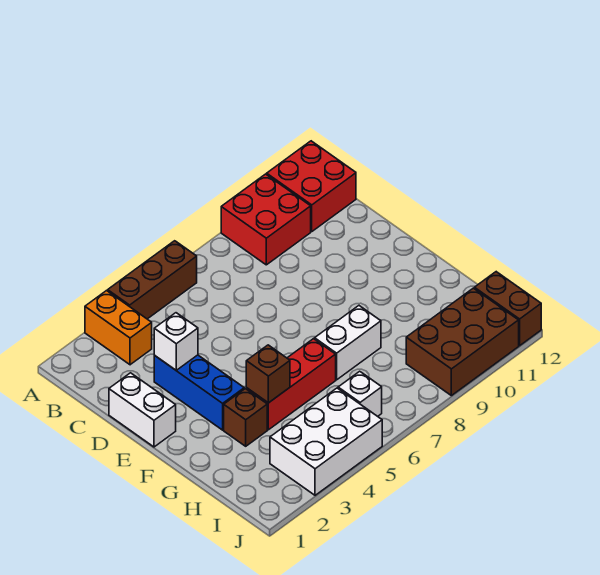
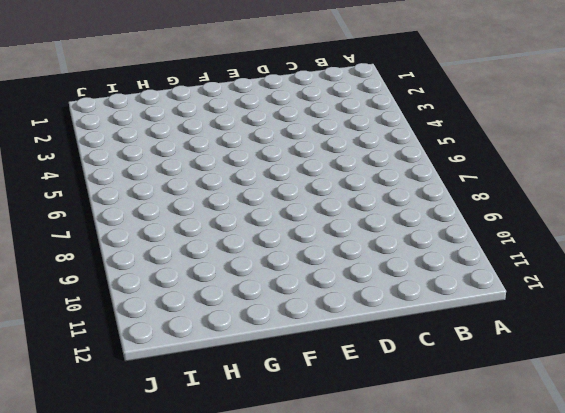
none -> orange 1x2 brick [85,291,152,365]
none -> brown 1x3 brick [108,241,197,319]
none -> red 2x2 brick [221,174,311,265]

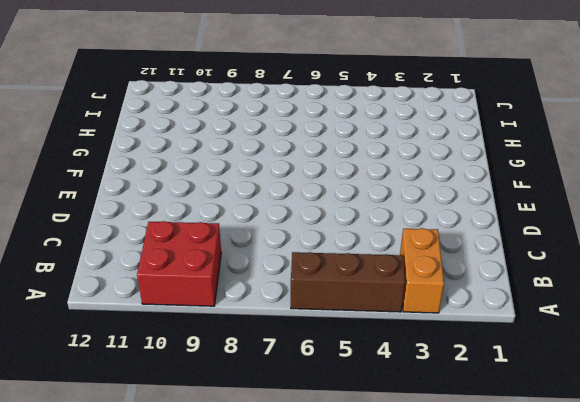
none -> red 2x2 brick [267,141,356,231]
none -> white 1x2 brick [109,373,176,447]
none -> blue 1x3 brick [154,355,244,430]

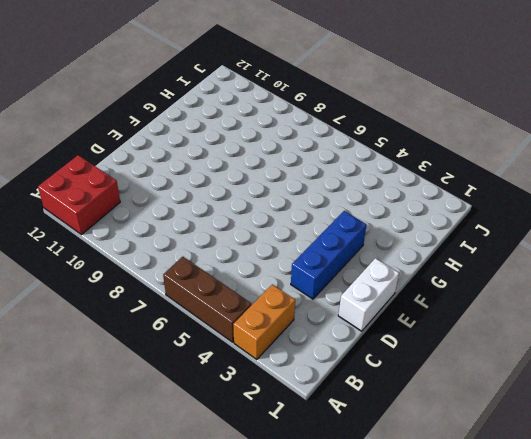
none -> red 2x2 brick [221,174,311,265]
none -> brown 1x1 brick [224,389,267,446]
none -> red 1x3 brick [246,339,336,430]

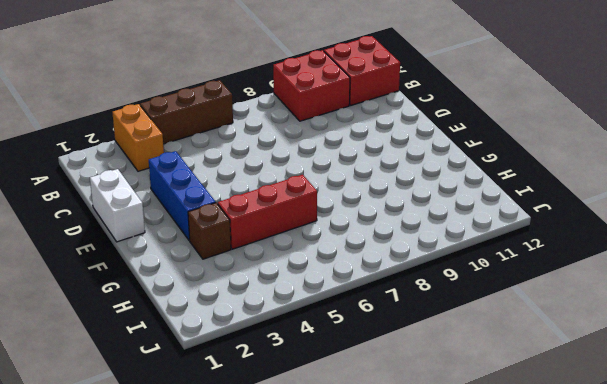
none -> white 1x2 brick [315,306,381,380]
none -> white 2x3 brick [270,388,382,495]
none -> white 1x1 brick [338,371,382,416]

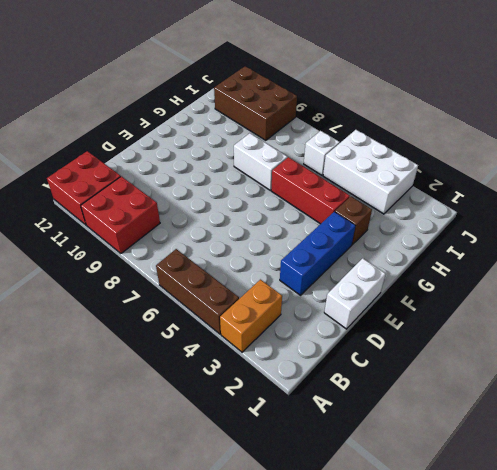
none -> brown 1x2 brick [474,272,541,346]
none -> white 1x1 brick [154,313,198,370]
none -> brown 1x1 brick [246,345,290,403]

